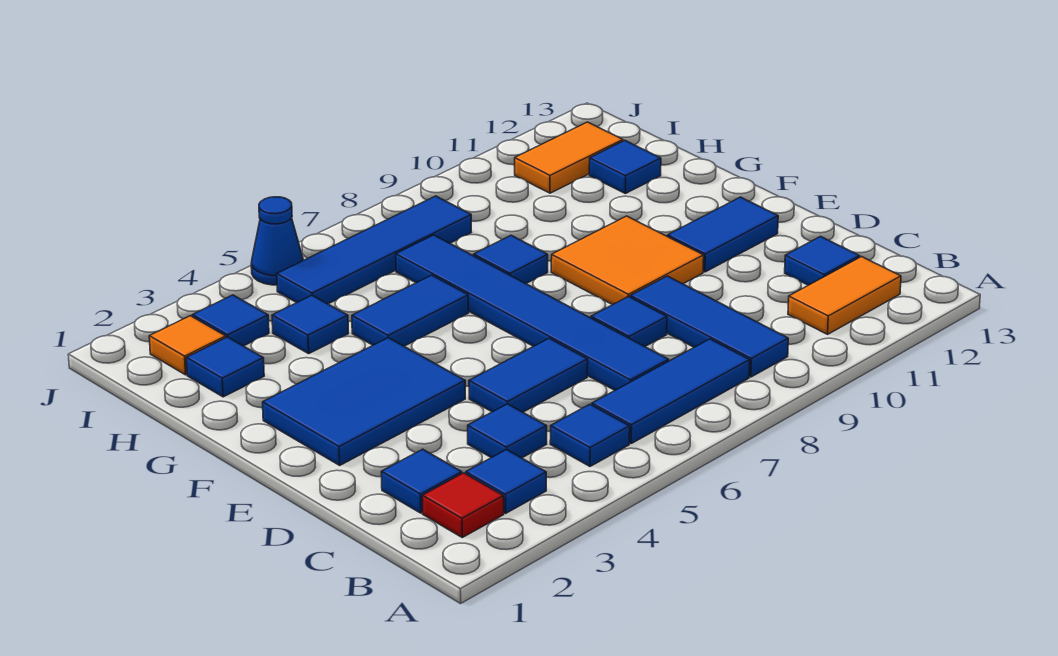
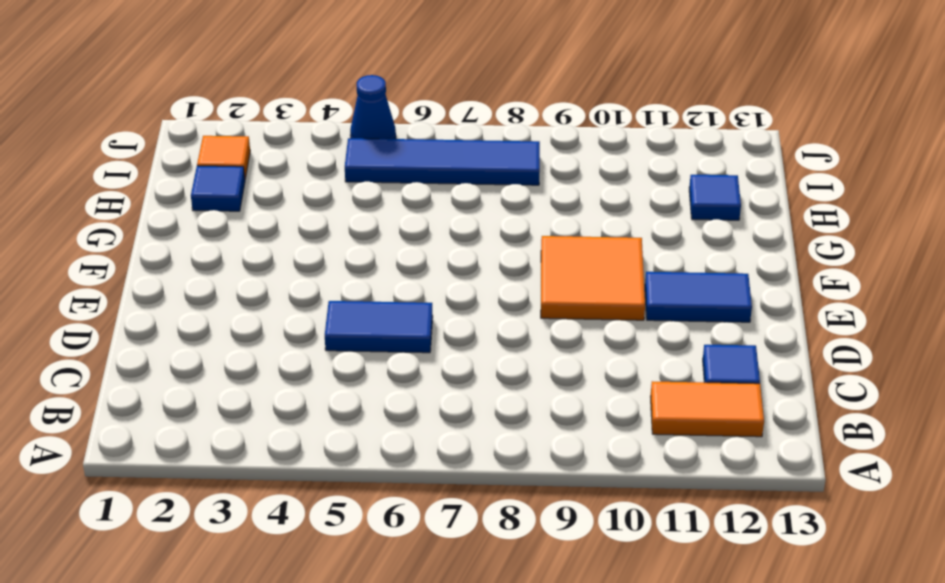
none -> red 1x1 tile [422,473,504,537]
none -> blue 1x1 tile [466,450,546,513]
none -> blue 1x1 tile [550,404,630,466]

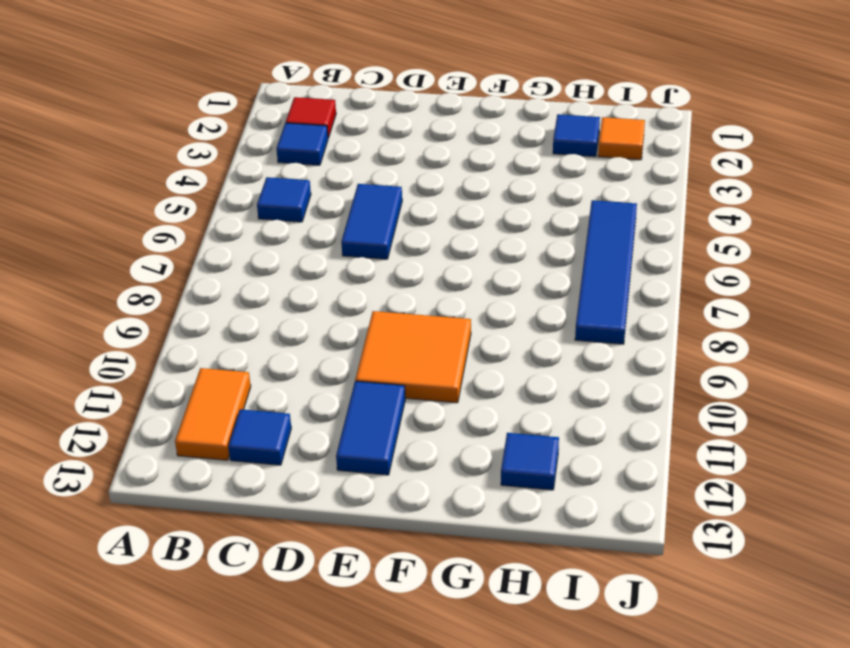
none -> blue 1x3 tile [592,339,750,443]
none -> blue 1x3 tile [630,276,788,377]
none -> blue 1x1 tile [381,449,462,513]

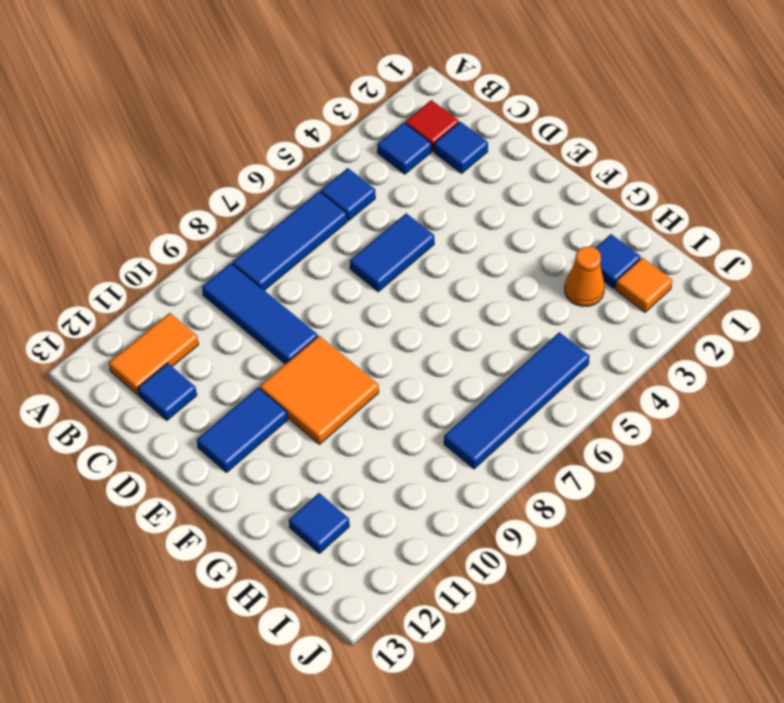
orange 1x1 cone [565,246,605,306] -> none
none -> blue 1x1 tile [468,404,547,458]
none -> blue 1x6 tile [396,235,669,390]
none -> blue 1x1 tile [591,296,667,346]

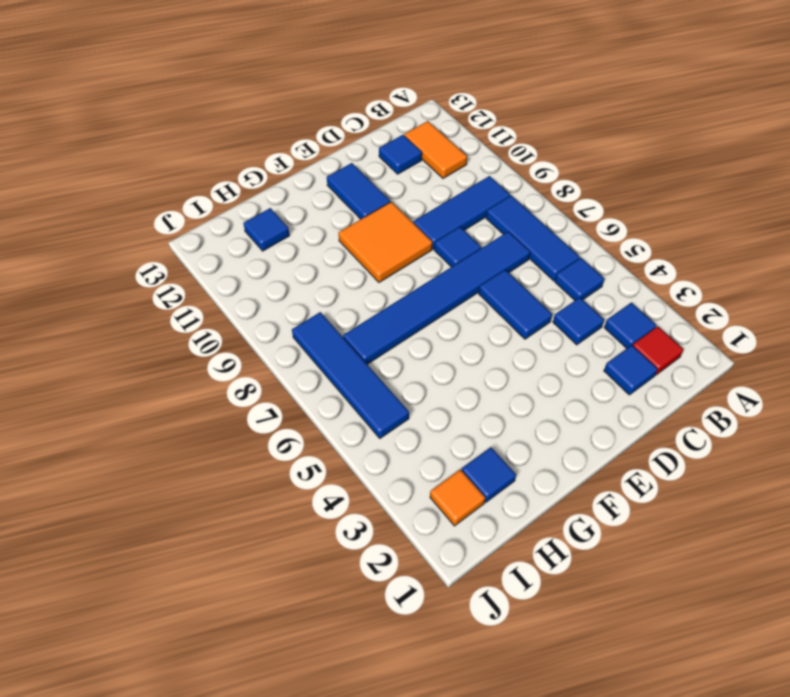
none -> blue 2x3 tile [263,338,465,465]
none -> blue 1x2 tile [352,275,469,346]
none -> blue 1x1 tile [474,235,548,283]

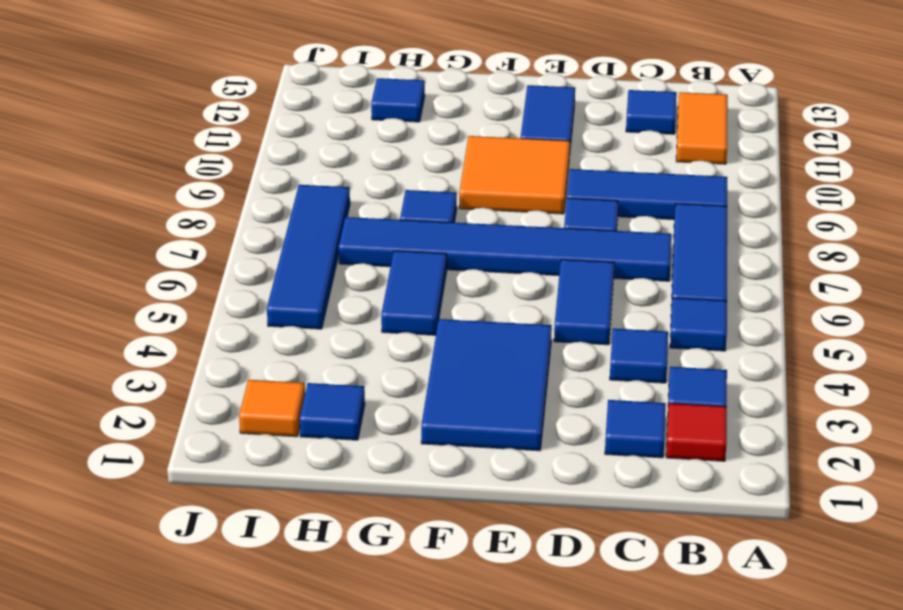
none -> blue 1x1 tile [272,295,348,354]
none -> blue 1x1 tile [193,295,269,346]
none -> orange 1x2 tile [515,122,623,193]

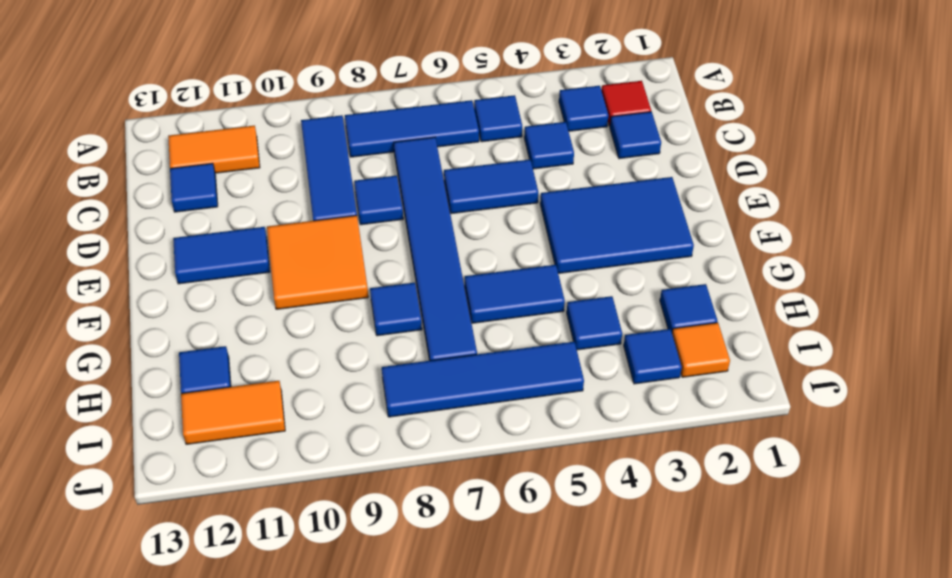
none -> blue 1x1 cone [251,197,303,285]

